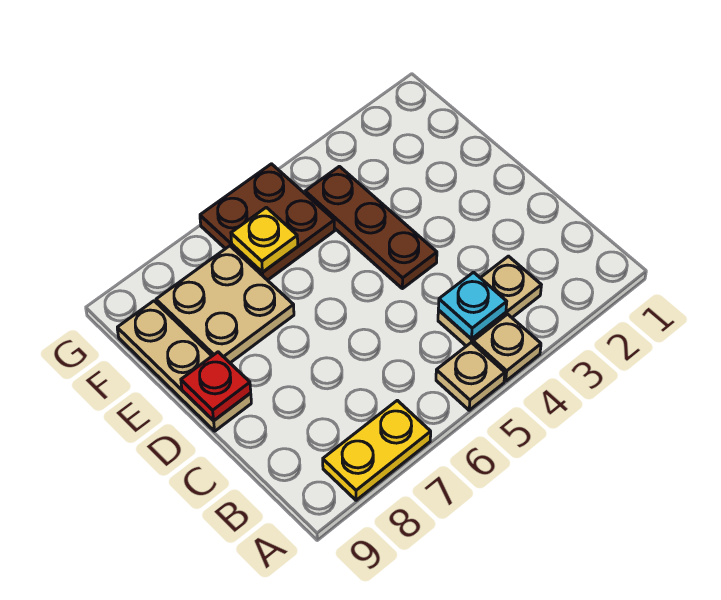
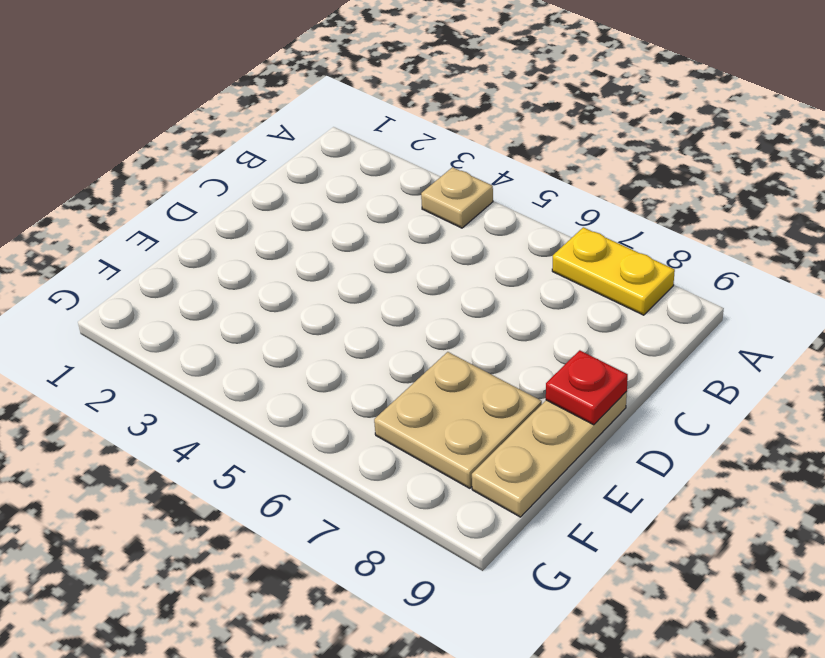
none -> tan 1x1 plate [436,342,505,410]
none -> tan 1x2 plate [438,256,541,346]

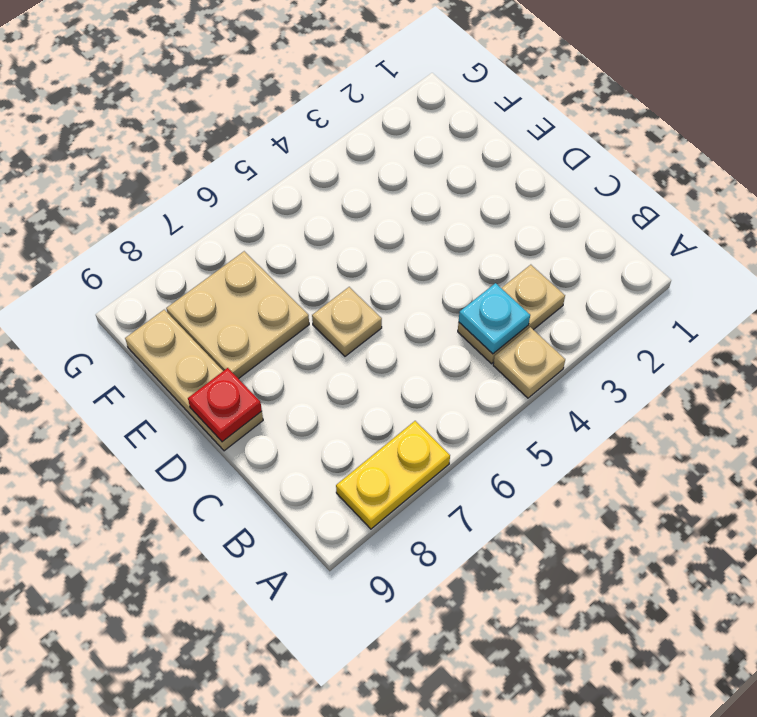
tan 1x1 plate [312,287,382,356] -> tan 1x1 plate moved to [436,342,505,410]
none -> brown 1x3 plate [305,166,437,289]
none -> brown 2x2 plate [200,164,335,280]

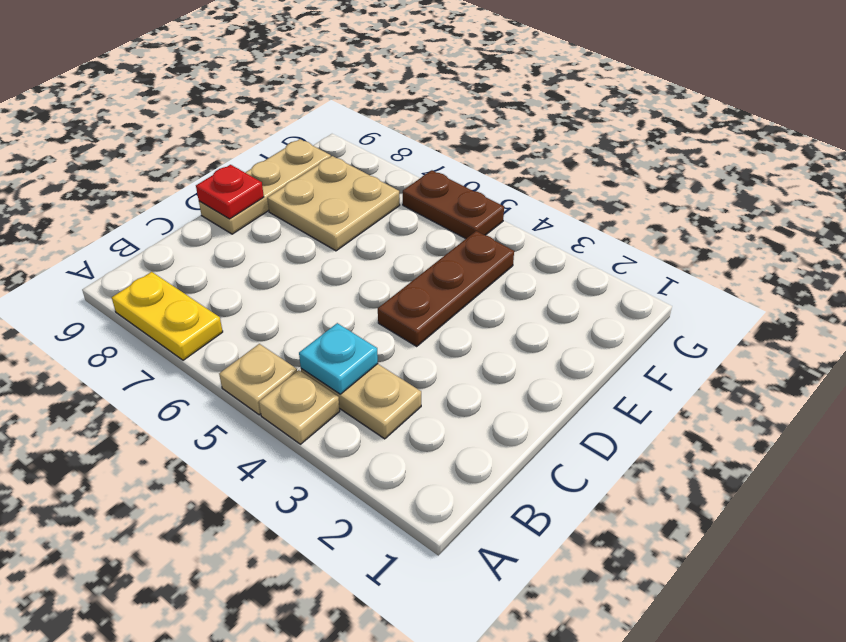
brown 1x2 plate [403,170,504,239] -> brown 2x2 plate [200,164,335,280]
none -> yellow 1x1 plate [231,207,298,272]

